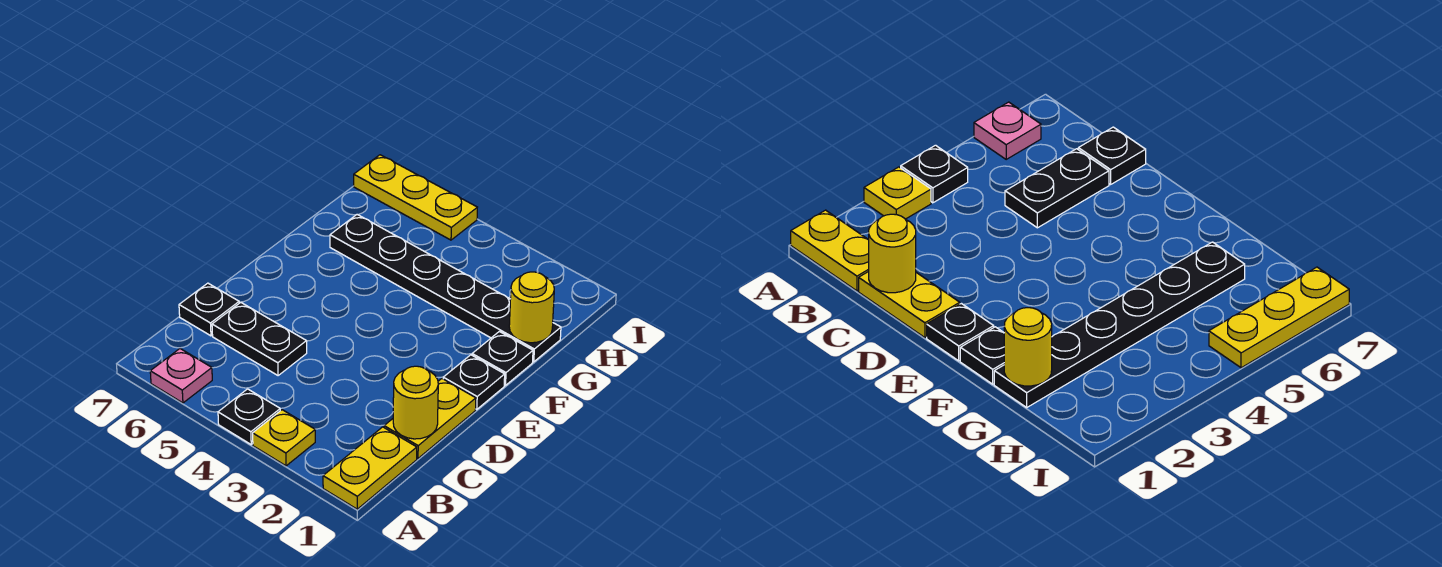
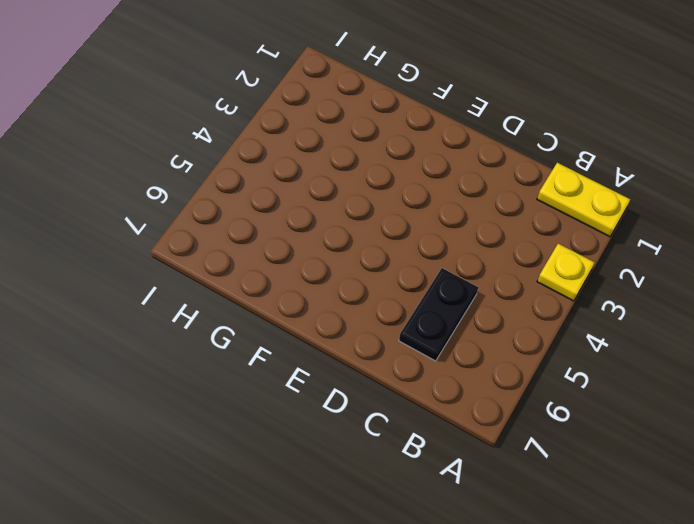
none -> black 1x1 plate [218,389,280,444]
none -> pink 1x1 plate [150,349,212,403]
none -> yellow 1x2 plate [384,379,476,458]

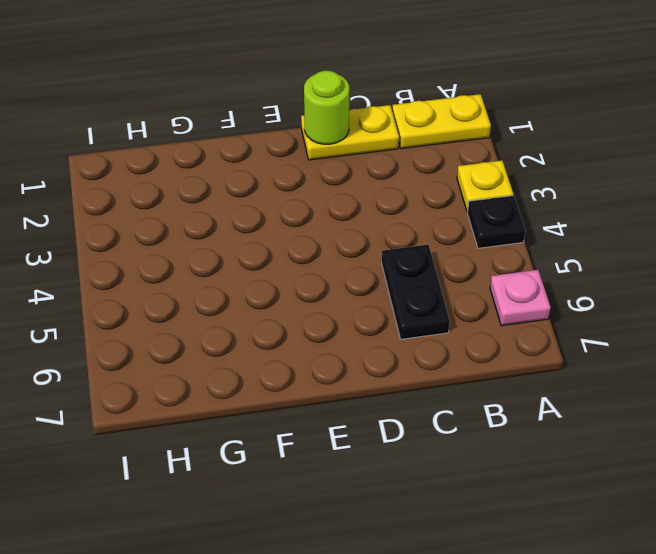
lime 1x1 round brick [304,71,349,144] -> none
none -> black 1x1 plate [179,283,239,336]
none -> black 1x1 plate [443,355,505,409]
none -> black 1x1 plate [472,331,533,385]

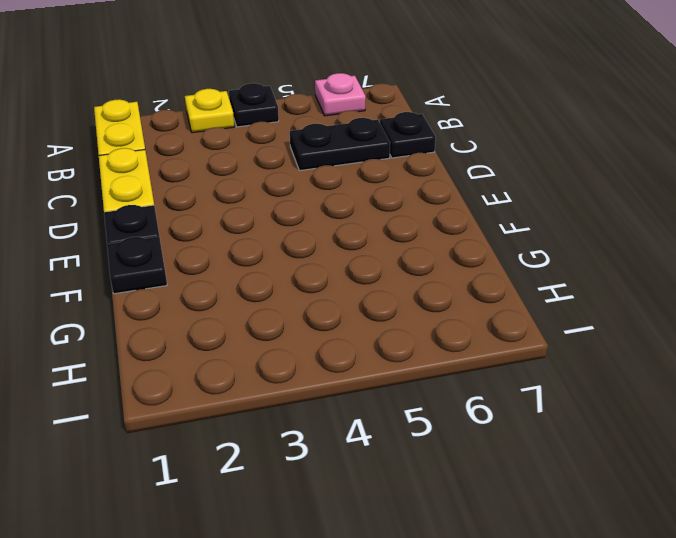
none -> black 1x6 plate [330,214,561,362]
none -> yellow 1x3 plate [354,155,477,240]
none -> yellow 1x1 round brick [393,366,438,439]

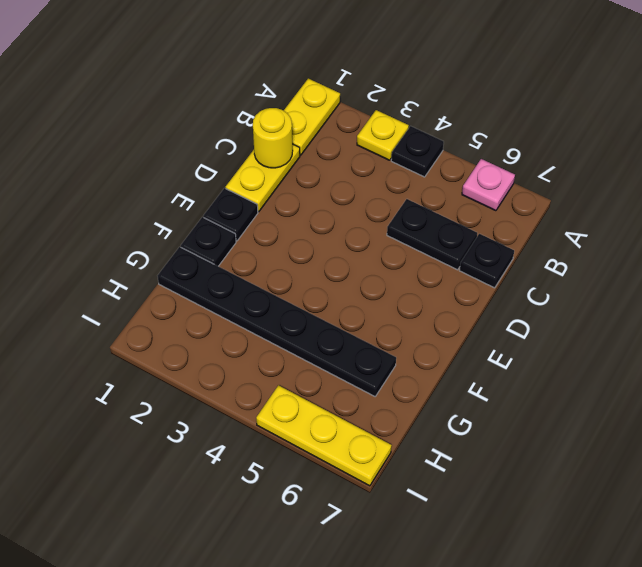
none -> yellow 1x1 round brick [509,272,554,343]

